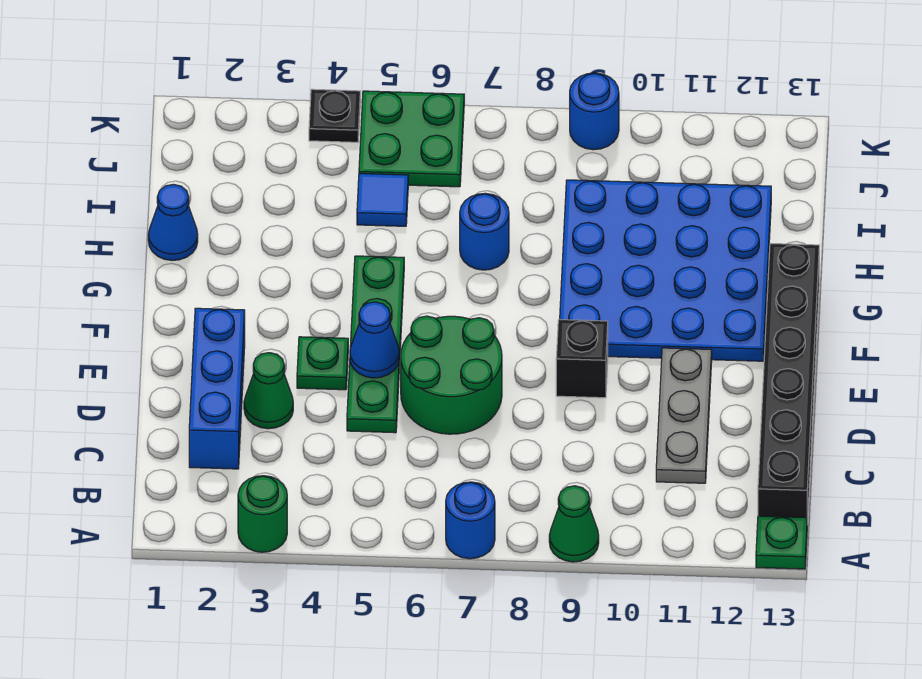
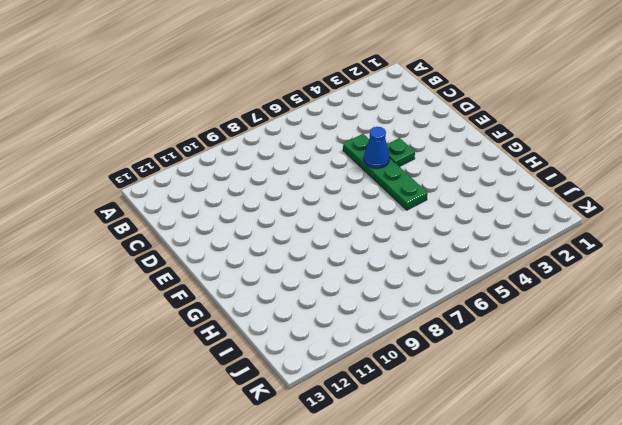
none -> green 1x1 round brick [238,476,287,552]
none -> blue 1x1 round brick [446,482,495,559]
none -> green 1x1 cone [549,486,599,562]

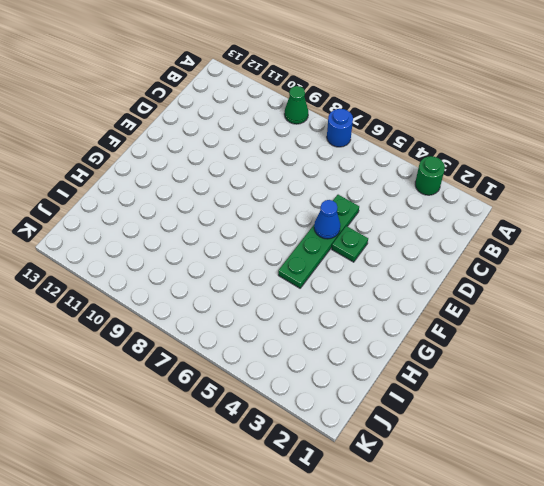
none -> green 1x1 plate [756,516,807,569]
none -> black 1x6 brick [758,244,819,525]
none -> blue 1x3 brick [189,308,245,469]

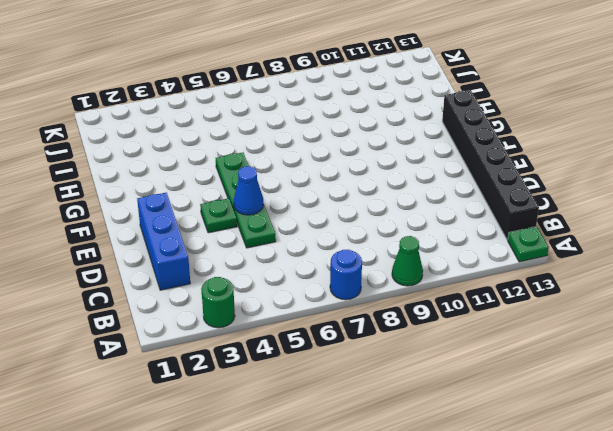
none -> grey 1x3 plate [656,348,712,483]
none -> green 1x1 cone [244,353,293,429]
none -> green 2x2 round brick [401,316,502,434]

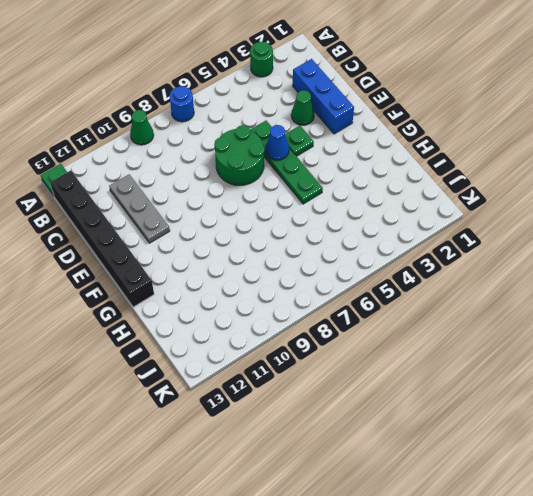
none -> black 1x1 brick [556,320,608,398]
none -> blue 4x4 plate [560,180,771,361]
none -> blue 1x1 cone [148,184,198,260]

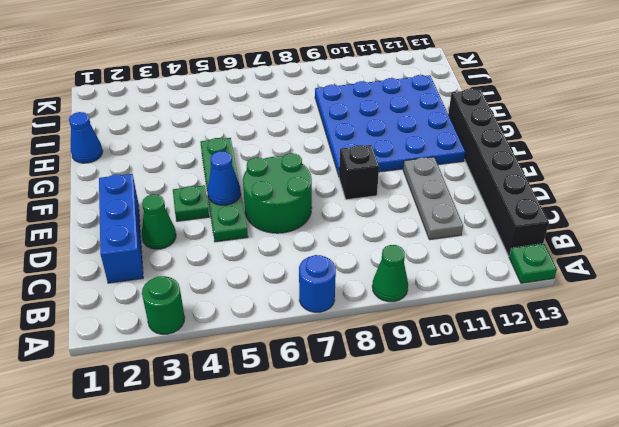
none -> blue 1x1 round brick [460,193,509,270]
none -> blue 1x1 tile [357,173,408,226]
none -> green 2x2 plate [359,91,464,187]

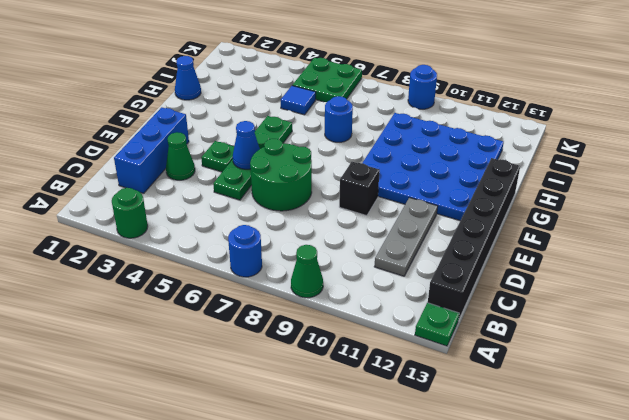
none -> black 1x1 plate [309,89,360,142]

